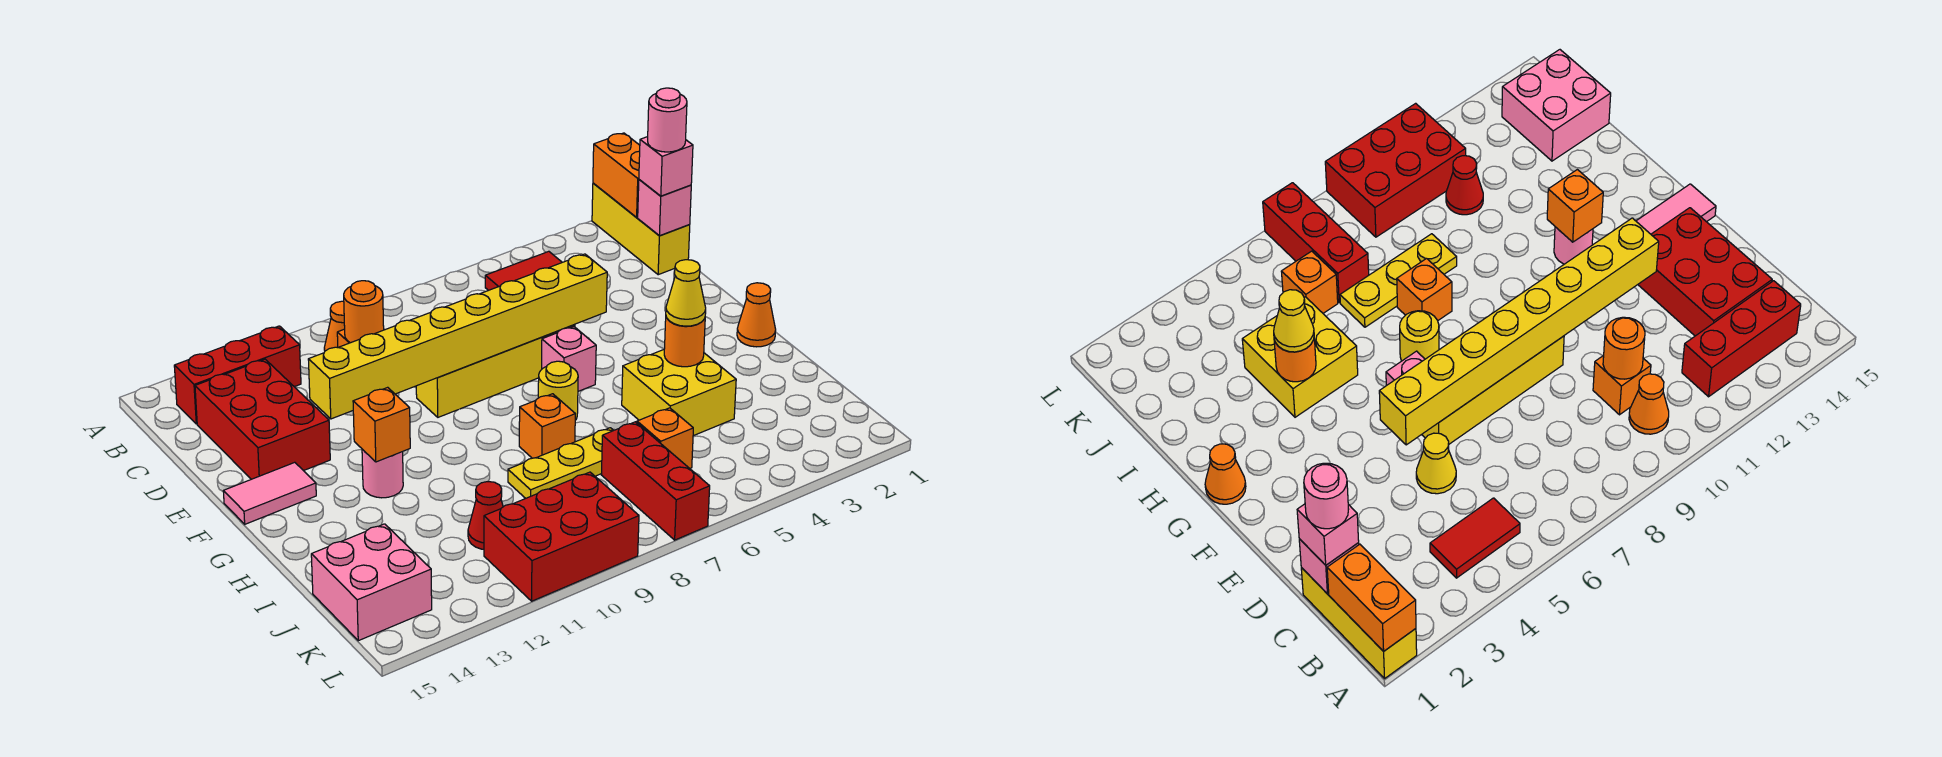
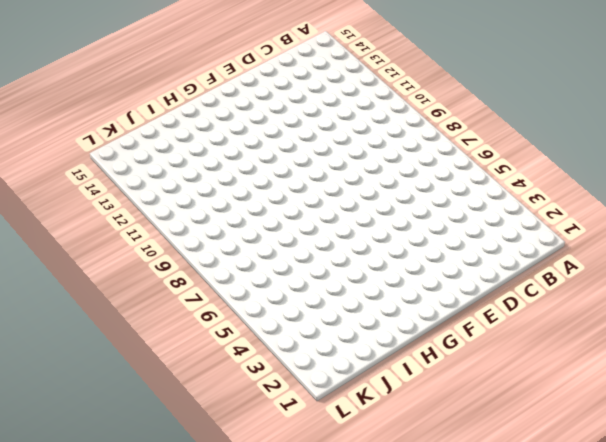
none -> yellow 1x3 brick [592,183,690,275]
none -> red 1x2 tile [485,251,562,290]
none -> orange 1x1 cone [324,301,345,351]
none -> red 1x3 brick [174,326,301,424]

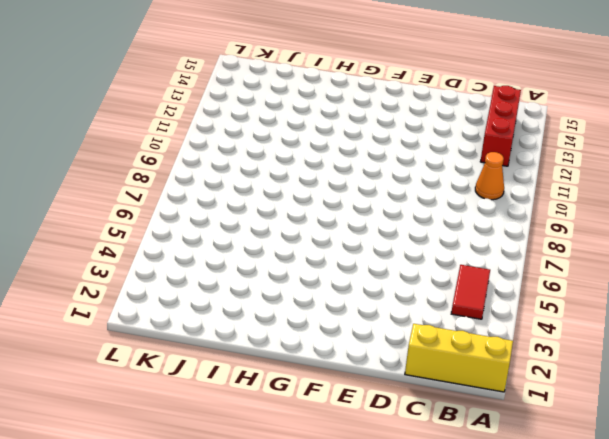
none -> orange 1x1 brick [1593,355,1651,415]
none -> red 2x3 brick [195,359,330,479]
none -> yellow 1x1 cone [1416,433,1456,494]
none -> yellow 1x4 brick [416,325,573,417]

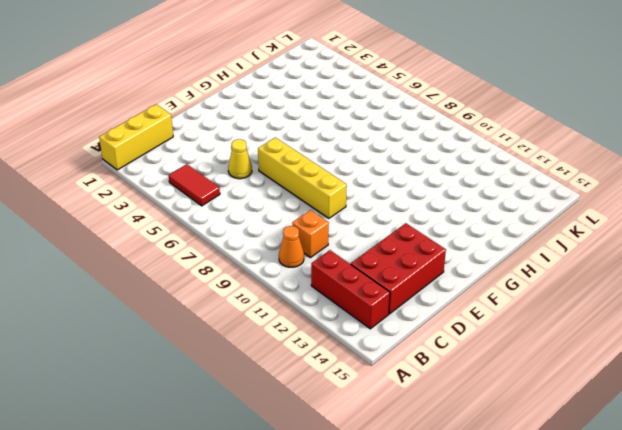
none -> pink 1x1 brick [542,327,596,391]
none -> pink 1x2 tile [223,462,316,524]
none -> orange 1x1 cone [737,283,776,347]
none -> yellow 1x1 round brick [538,361,578,420]

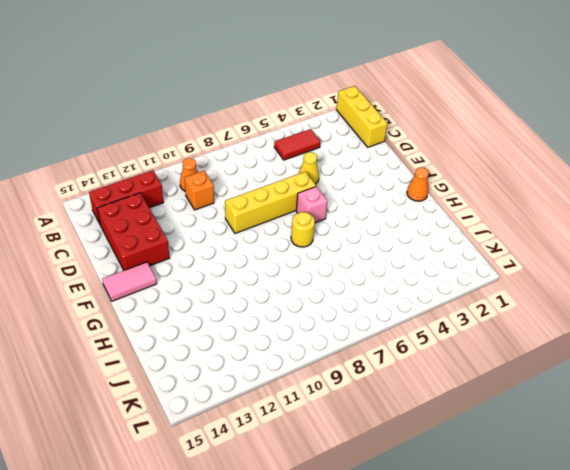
none -> pink 1x1 round brick [362,449,403,498]
none -> yellow 2x2 brick [622,350,736,436]
none -> orange 1x1 brick [519,394,575,458]
none -> yellow 1x3 plate [508,428,614,498]

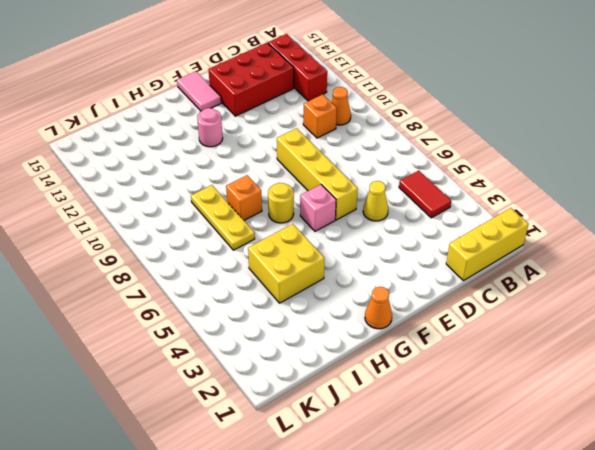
none -> orange 1x1 brick [637,408,693,468]
none -> red 1x3 brick [601,422,710,540]
none -> red 1x1 cone [468,482,503,549]
none -> pink 2x2 brick [311,524,432,641]

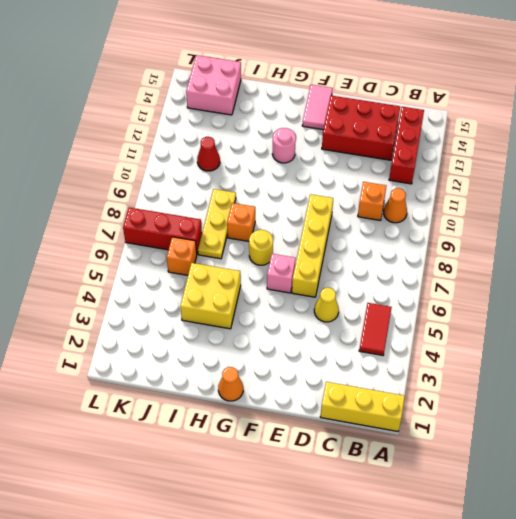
none -> red 2x3 brick [484,472,639,601]
none -> orange 1x2 brick [593,133,640,217]
none -> pink 1x1 brick [638,180,691,236]
none -> orange 1x1 round brick [344,281,384,343]

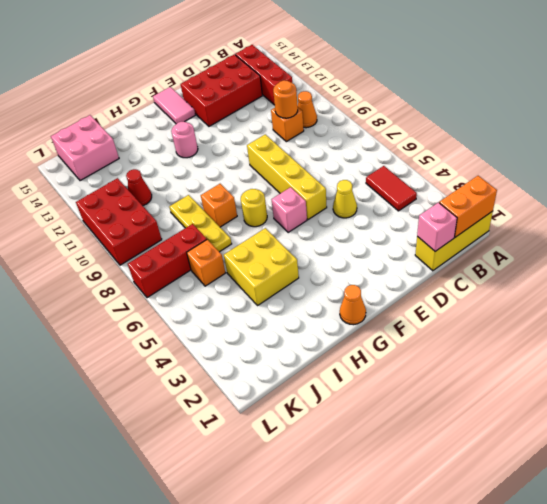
none -> yellow 1x8 brick [308,254,607,419]
none -> orange 1x1 brick [353,387,410,462]
none -> orange 1x1 round brick [664,317,705,367]
none -> pink 1x1 brick [639,137,693,196]

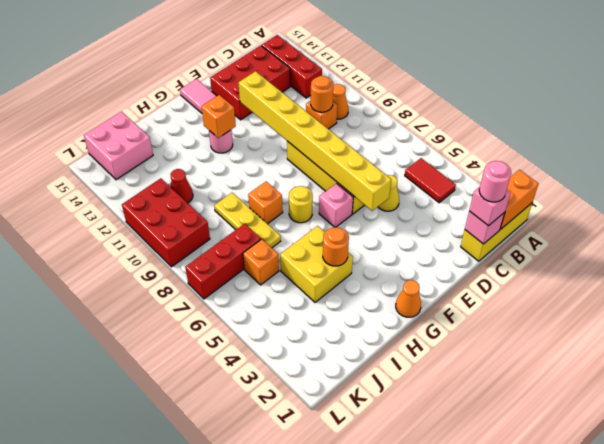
none -> yellow 1x1 cone [666,260,706,326]

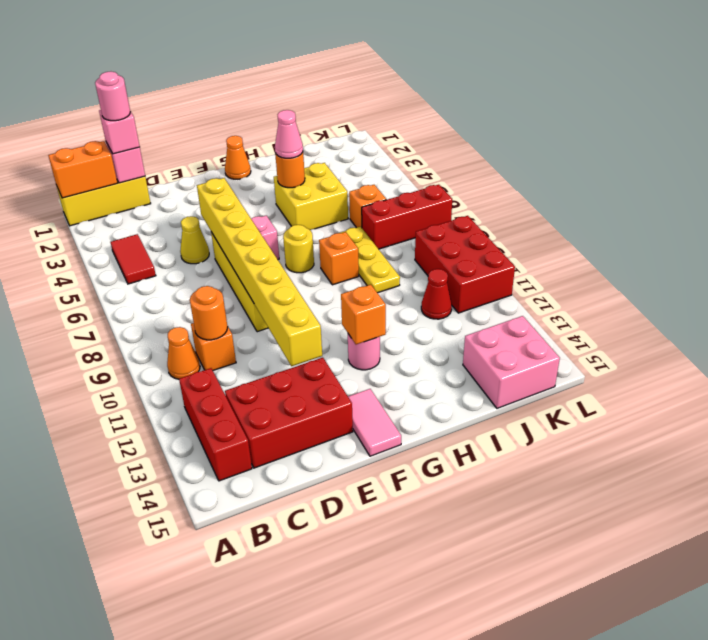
pink 1x1 cone [275,110,303,158] -> yellow 1x1 cone [666,260,706,326]

